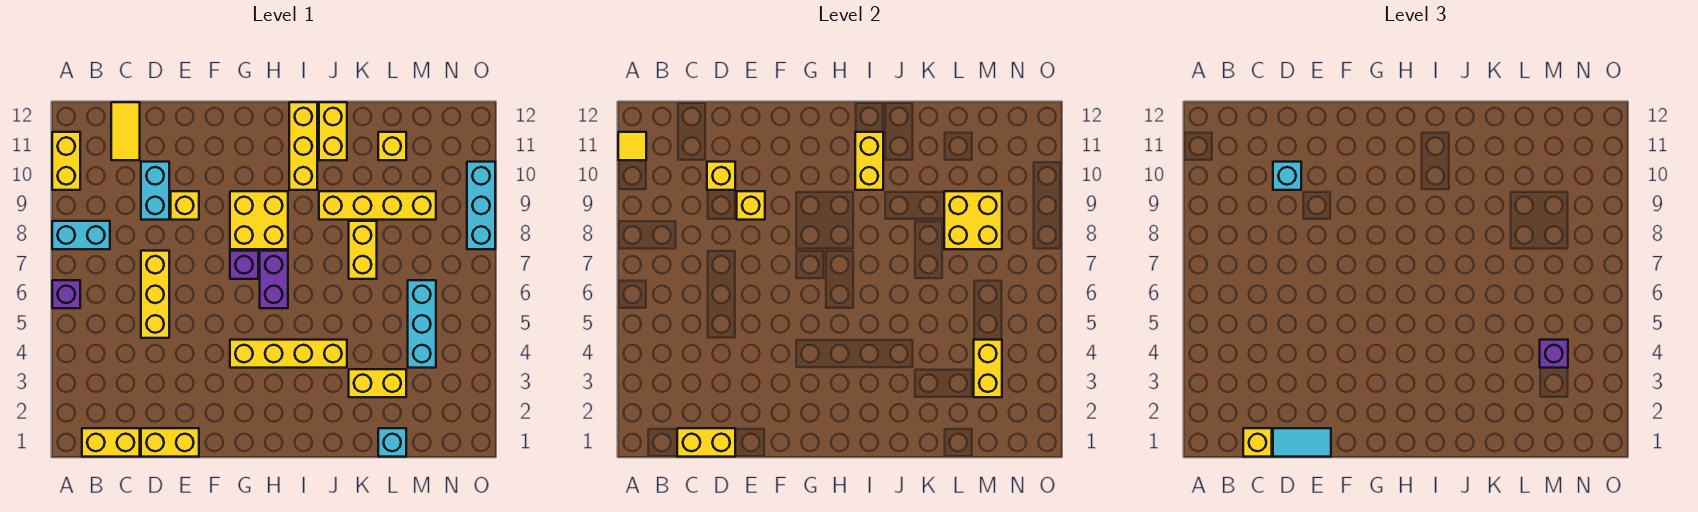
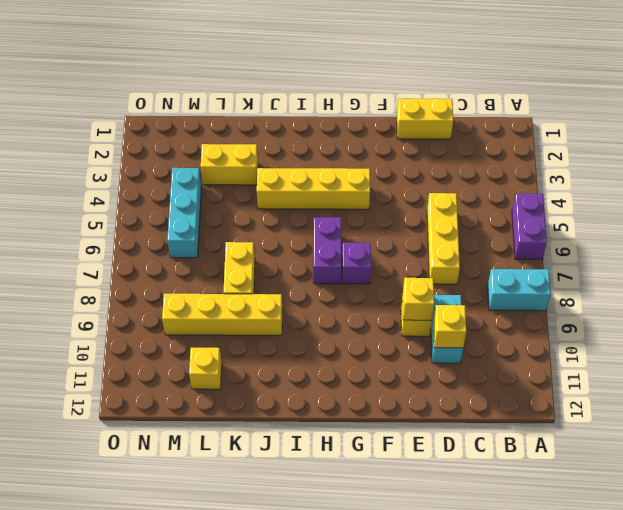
purple 1x2 brick [512,193,547,259] -> purple 1x1 brick [52,280,80,308]
none -> yellow 1x2 brick [52,132,80,190]
none -> yellow 1x2 brick [82,428,140,457]
none -> yellow 1x2 tile [111,102,140,160]
none -> yellow 2x2 brick [230,191,288,249]

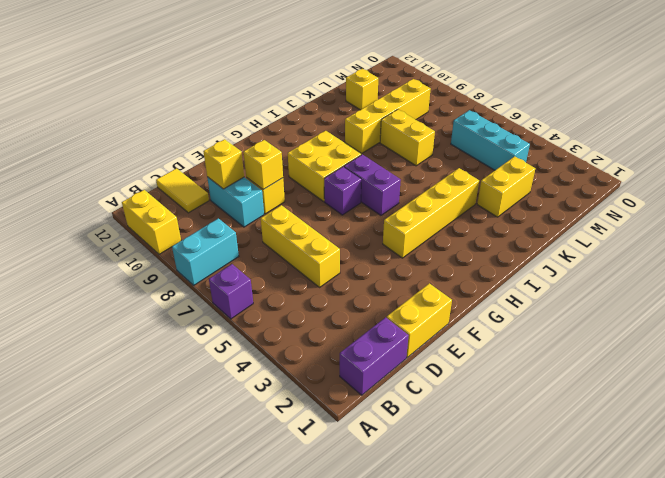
purple 1x2 brick [340,317,409,395] -> yellow 1x2 brick [82,428,140,457]
none -> yellow 1x3 brick [289,102,317,190]
none -> yellow 1x2 brick [319,102,347,160]
none -> cyan 1x1 brick [378,428,406,457]
none -> cyan 1x3 brick [467,162,495,249]

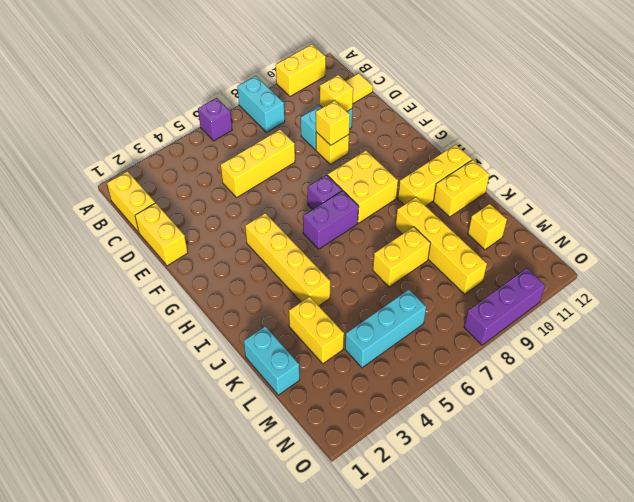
cyan 1x2 brick [244,326,300,395] -> cyan 1x1 brick [378,428,406,457]
purple 1x3 brick [464,268,545,345] -> cyan 1x3 brick [467,162,495,249]
none -> yellow 1x1 tile [618,132,646,160]
none -> yellow 1x2 brick [677,428,735,457]
none -> yellow 1x2 brick [855,132,883,190]
none -> yellow 2x2 brick [944,191,1002,249]

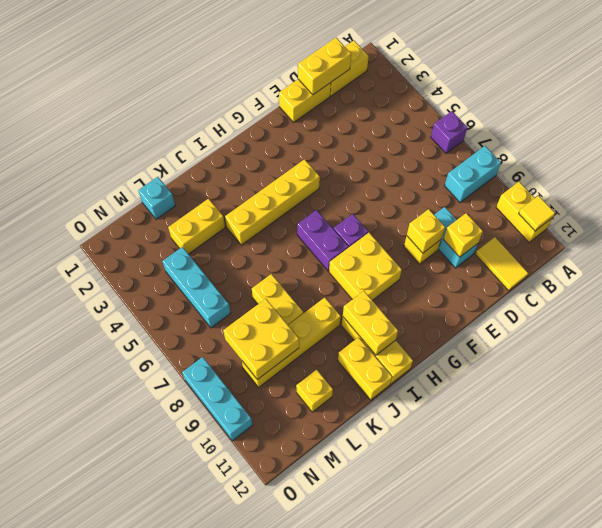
none -> yellow 1x3 brick [141,251,169,338]
none -> yellow 1x2 brick [974,340,1002,397]
none -> yellow 1x1 brick [1243,428,1272,457]
none -> cyan 1x2 tile [1273,428,1331,457]

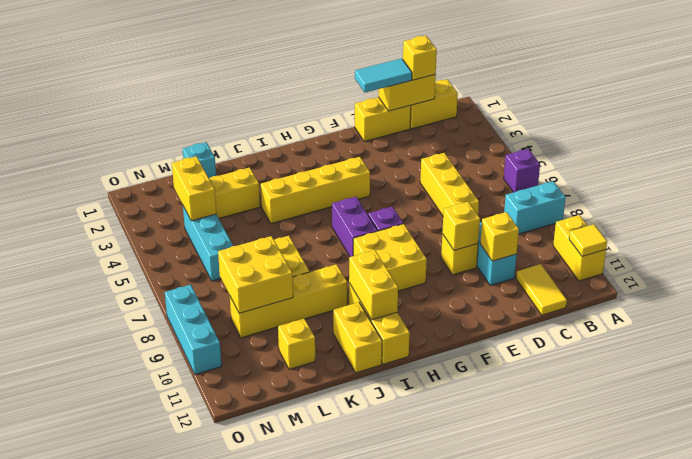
none -> cyan 1x1 brick [1273,162,1301,190]
none -> purple 1x1 brick [1540,340,1568,368]

